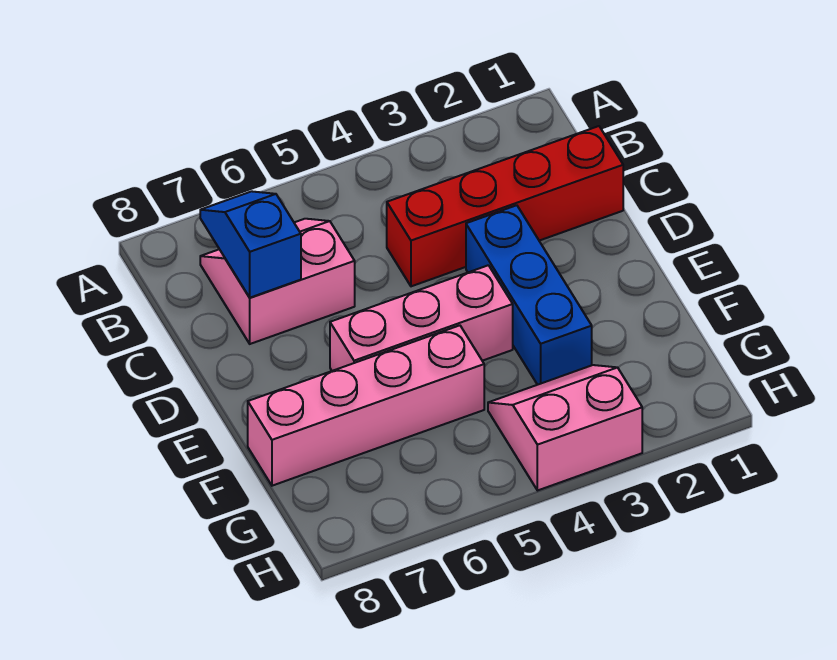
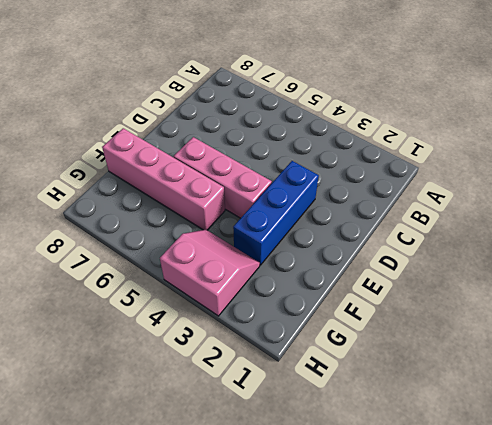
none -> pink 2x2 slope [200,219,355,344]
none -> red 1x4 brick [387,126,623,286]

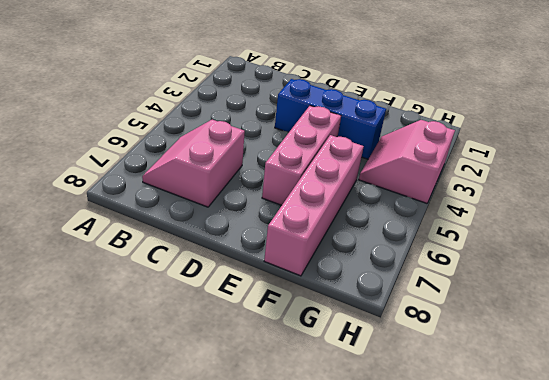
none -> red 1x4 brick [387,126,623,286]
none -> blue 1x2 slope [200,191,301,298]

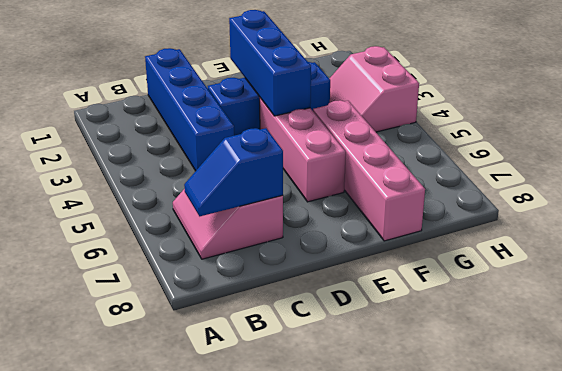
blue 1x4 brick [145,48,234,171] -> red 1x4 brick [387,126,623,286]
blue 1x3 brick [229,10,311,116] -> none

